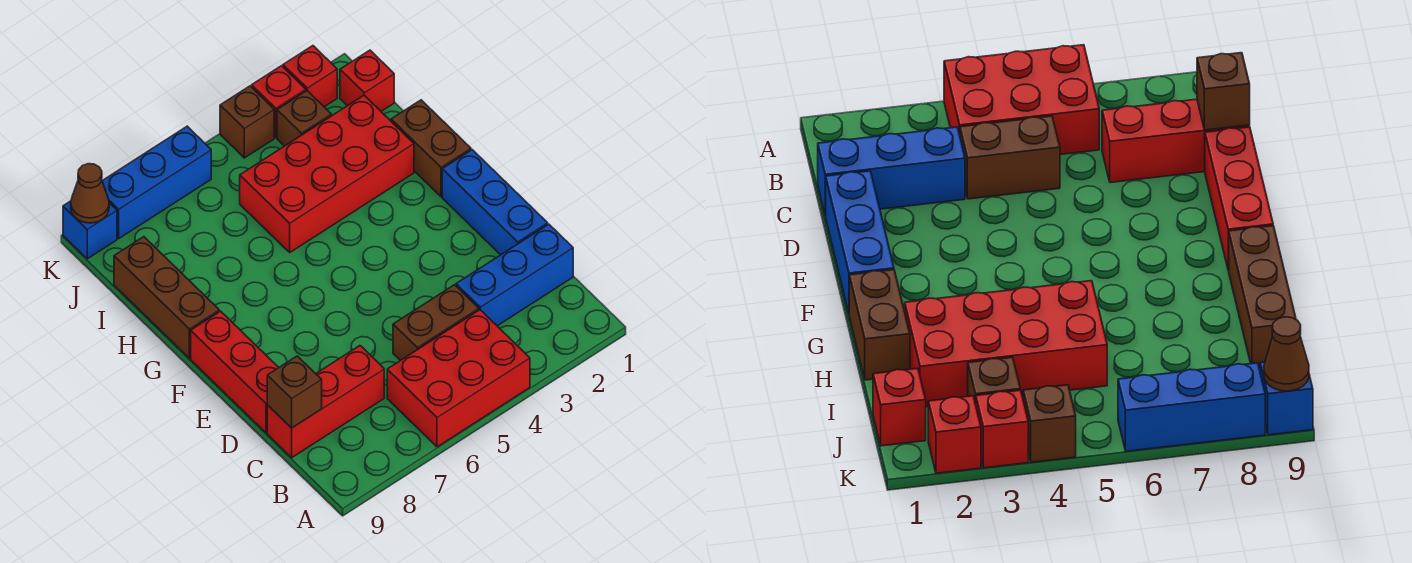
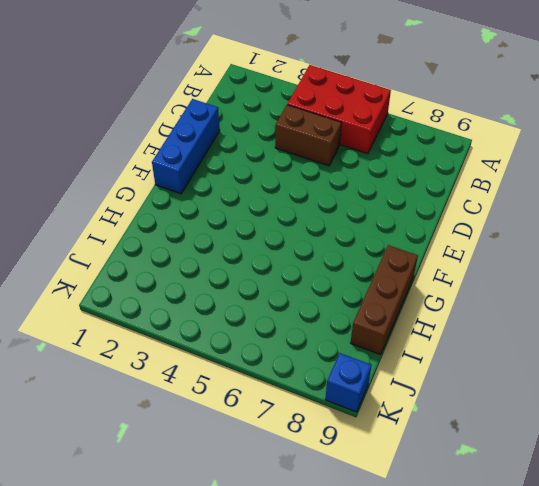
none -> blue 1x3 brick [456,224,573,326]
none -> red 1x3 brick [267,346,384,458]
none -> red 1x3 brick [191,311,279,433]

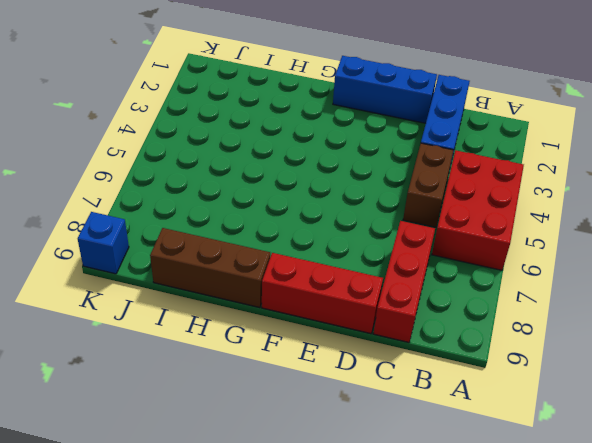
none -> brown 1x2 brick [391,100,471,197]
none -> red 2x4 brick [240,95,414,252]
none -> red 1x1 brick [340,50,394,111]

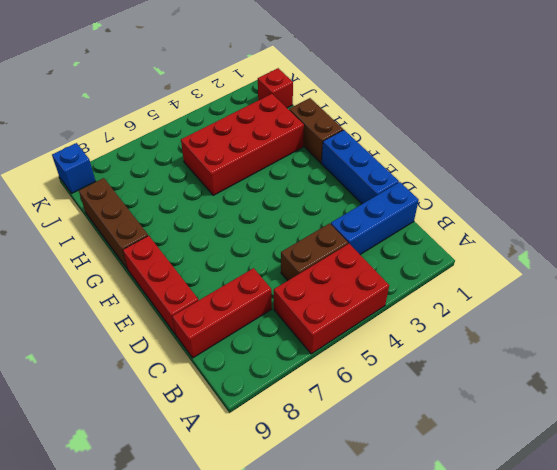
none -> brown 1x1 brick [277,91,331,146]
none -> red 1x1 brick [283,46,337,107]
none -> red 1x1 brick [252,66,306,138]

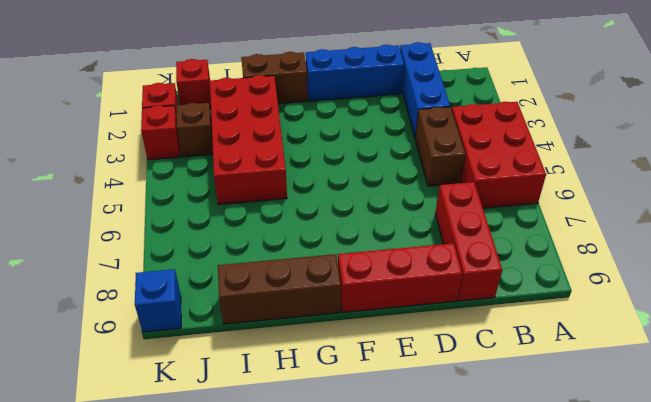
none -> brown 1x1 brick [220,86,274,158]
none -> blue 1x3 brick [102,126,211,238]
none -> brown 1x1 brick [267,356,322,428]

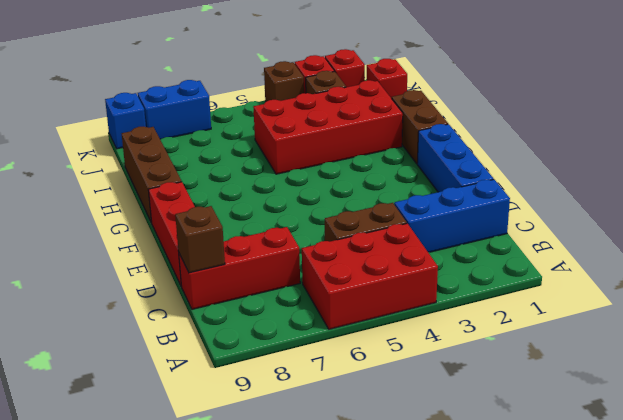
blue 1x2 brick [138,80,211,140] -> blue 1x3 brick [102,126,211,238]
none -> brown 1x1 cone [71,164,109,223]

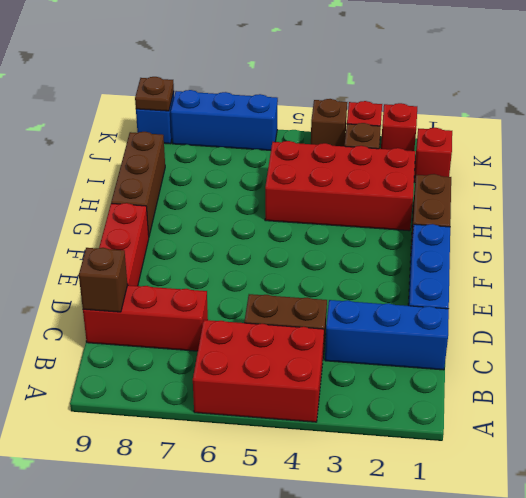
brown 1x1 plate [135,77,174,111] -> brown 1x1 cone [71,164,109,223]

